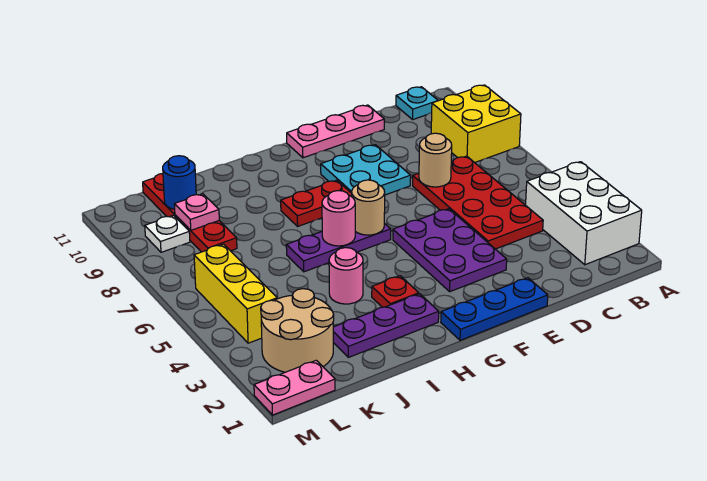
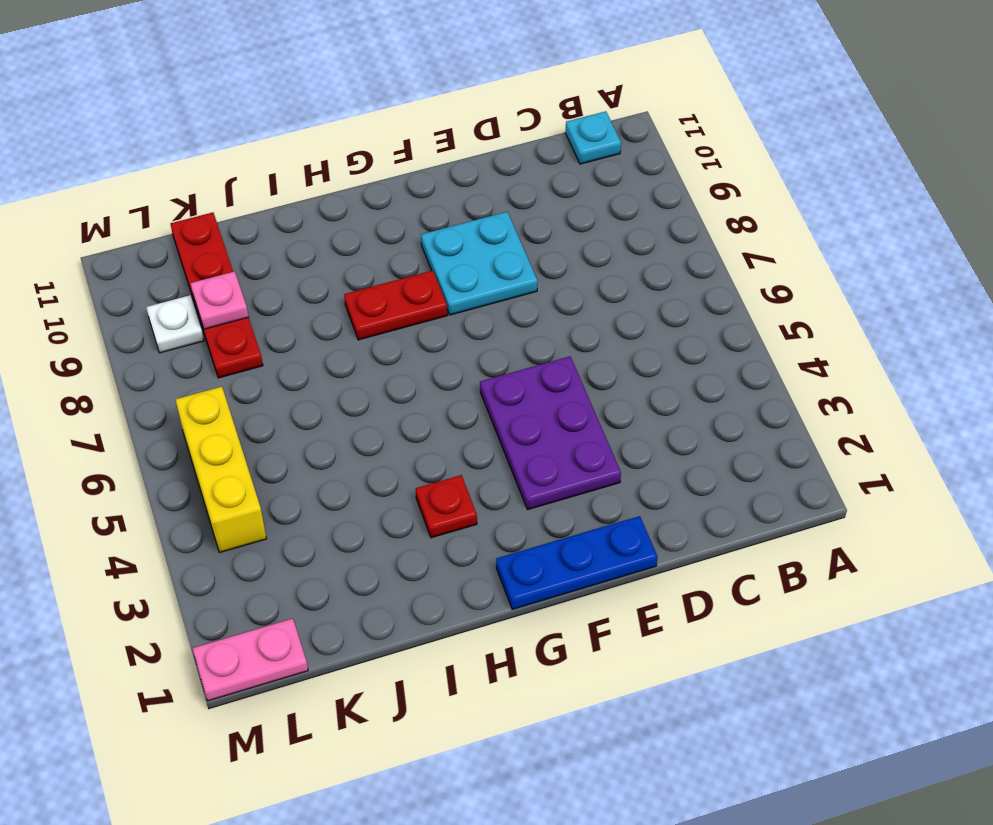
none -> white 2x3 brick [526,162,642,265]
none -> yellow 2x2 brick [431,85,521,163]
none -> red 2x4 plate [413,156,543,249]

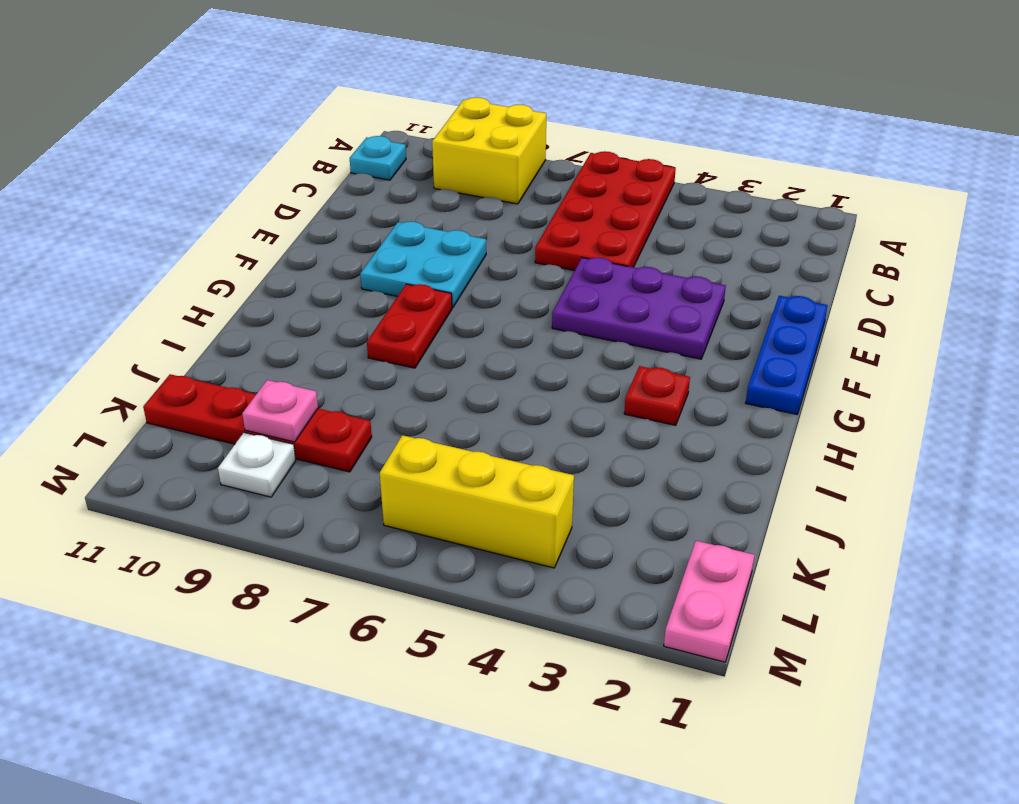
red 2x4 plate [535,151,676,271] -> red 2x4 plate turned to [413,156,543,249]
none -> white 2x3 brick [526,162,642,265]
none -> pink 1x3 plate [287,105,384,158]
none -> purple 1x3 plate [286,223,391,272]

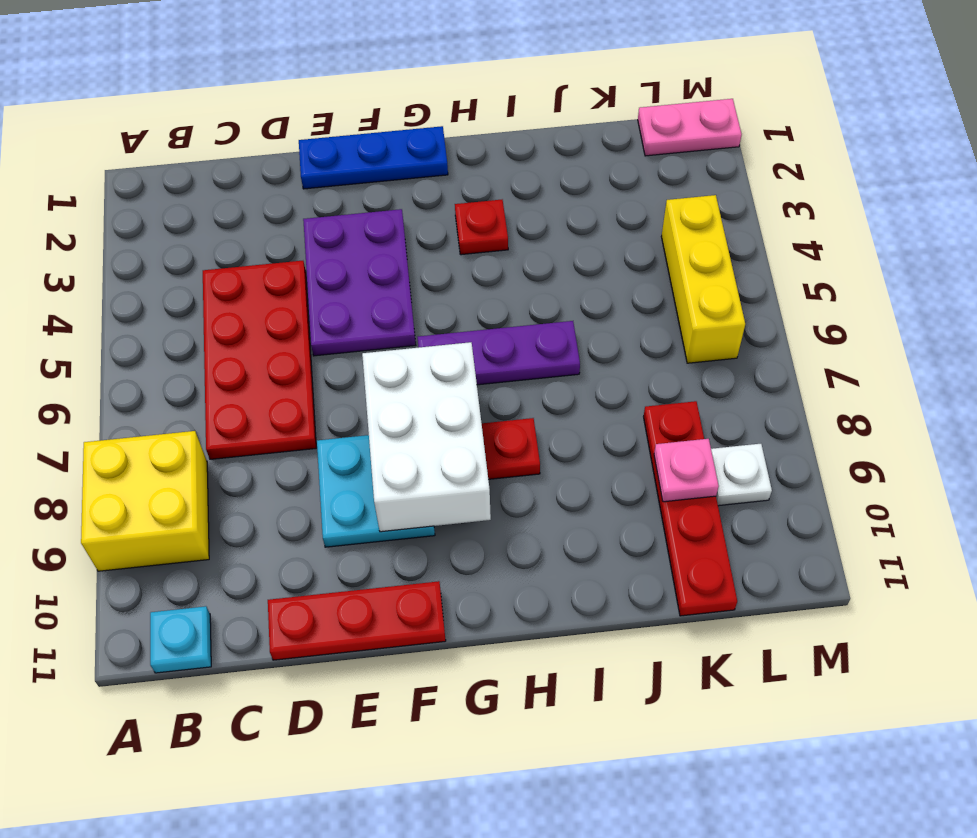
red 1x3 plate [268,581,446,660] -> pink 1x3 plate [287,105,384,158]
white 2x3 brick [362,342,491,532] -> white 2x3 brick moved to [526,162,642,265]
none -> purple 1x3 plate [333,294,439,357]
none -> pink 1x1 round brick [329,248,363,304]
none -> tan 2x2 round brick [261,289,334,372]

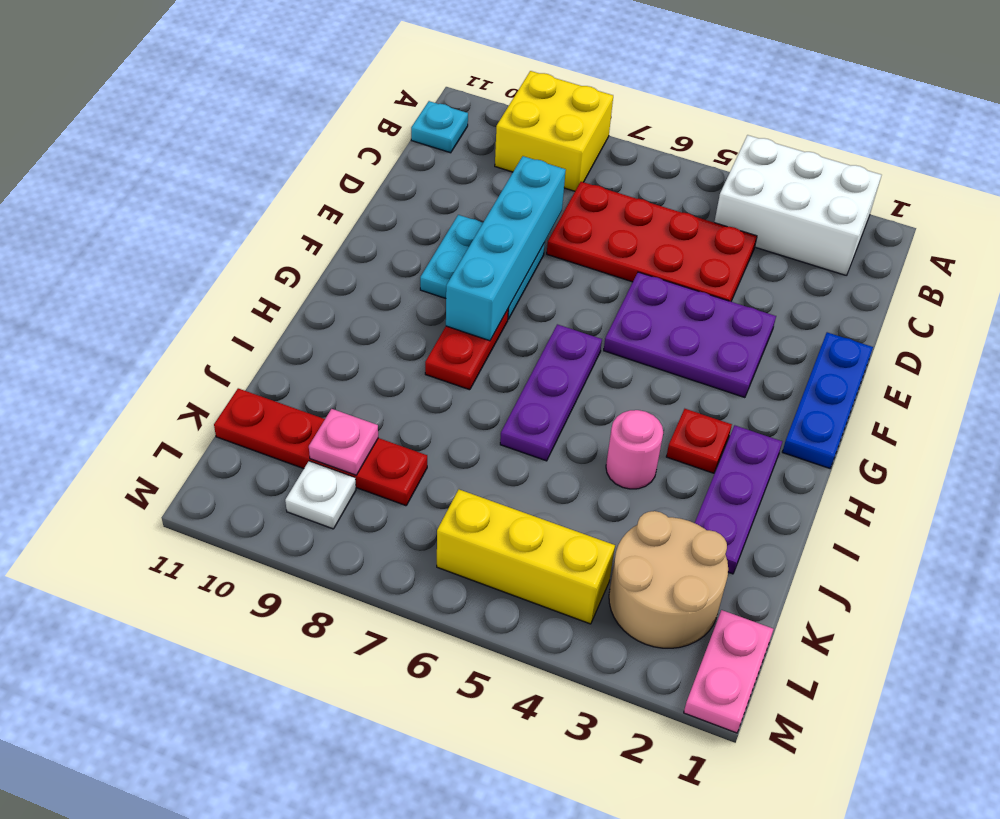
cyan 1x4 brick [446,156,566,341] -> none
none -> pink 1x3 plate [287,105,384,158]
none -> tan 1x1 round brick [419,133,452,187]
none -> tan 1x1 round brick [351,180,385,235]

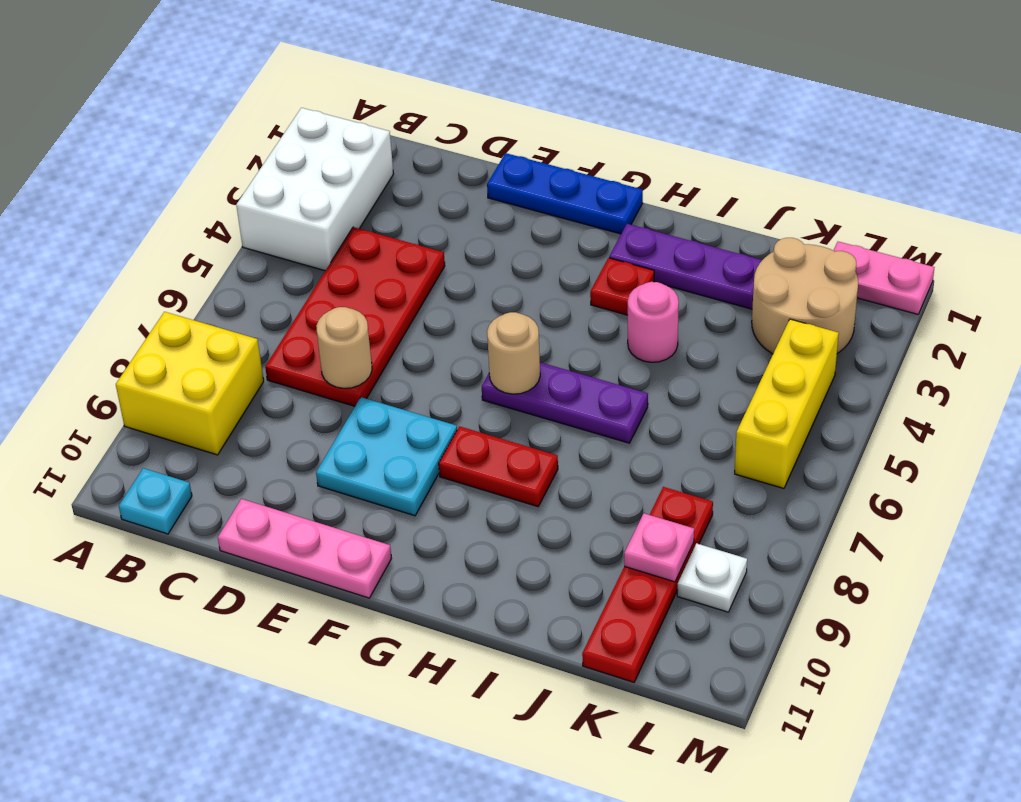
none -> purple 2x3 plate [393,209,507,292]
none -> pink 1x1 round brick [322,191,355,246]
none -> blue 1x1 round brick [163,156,196,210]

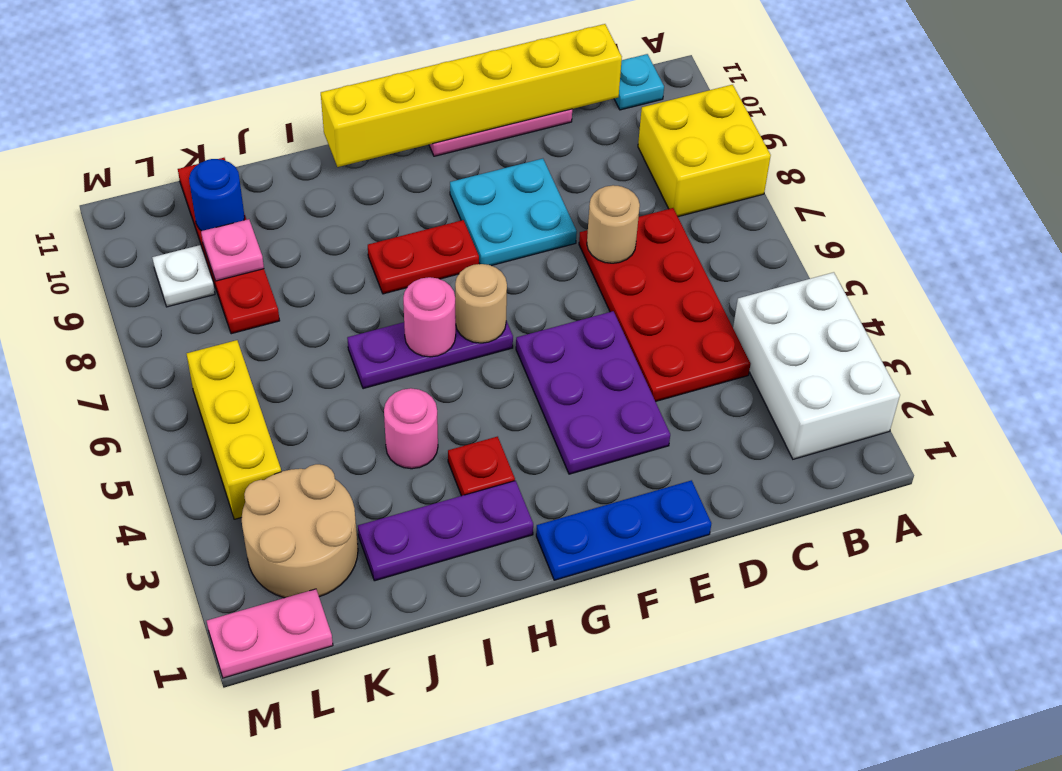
yellow 1x6 brick [321,24,622,167] -> none

